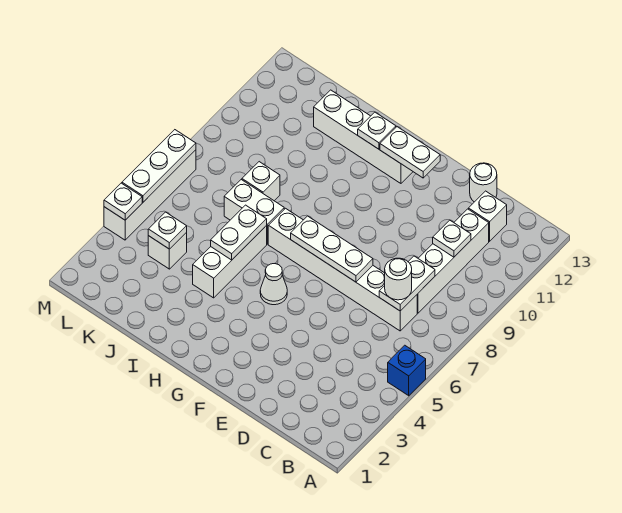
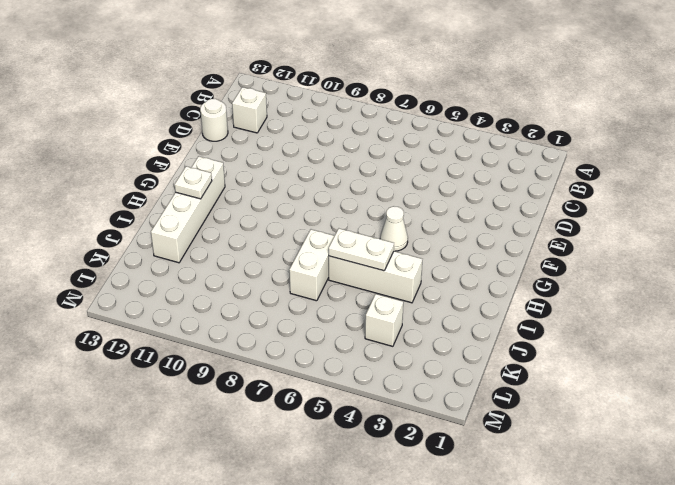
none -> blue 1x1 brick [388,345,426,396]
none -> white 1x6 brick [268,208,417,331]
none -> white 1x4 brick [417,209,489,313]

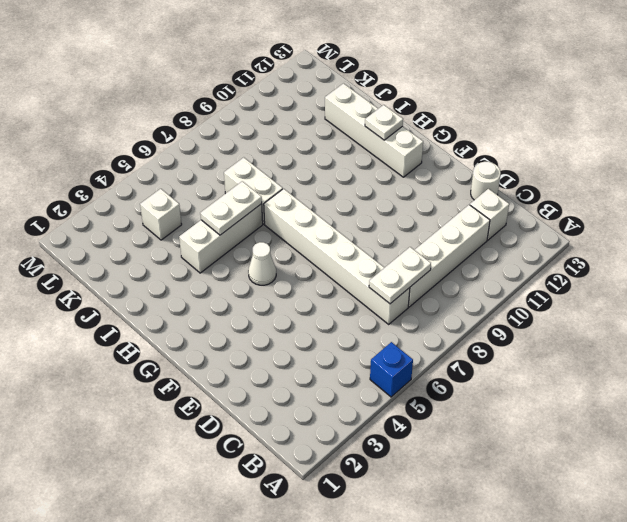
none -> white 1x1 brick [242,162,280,201]
none -> white 1x4 brick [104,150,196,240]
none -> white 1x1 plate [433,220,471,257]

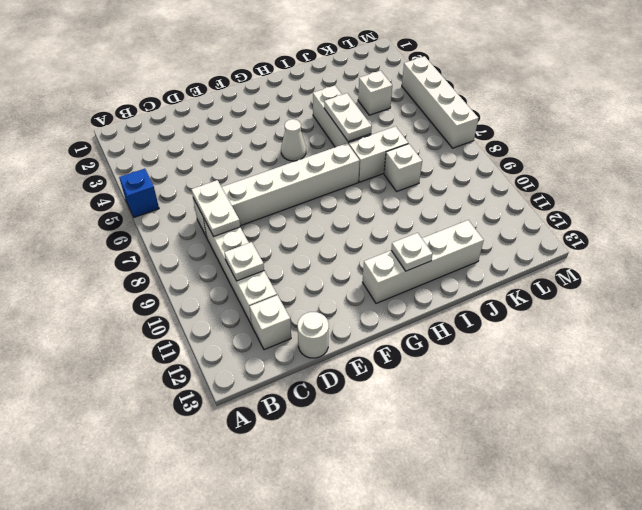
none -> white 1x3 plate [291,216,373,282]
none -> white 1x2 plate [380,127,440,178]
none -> white 1x1 plate [148,212,187,249]

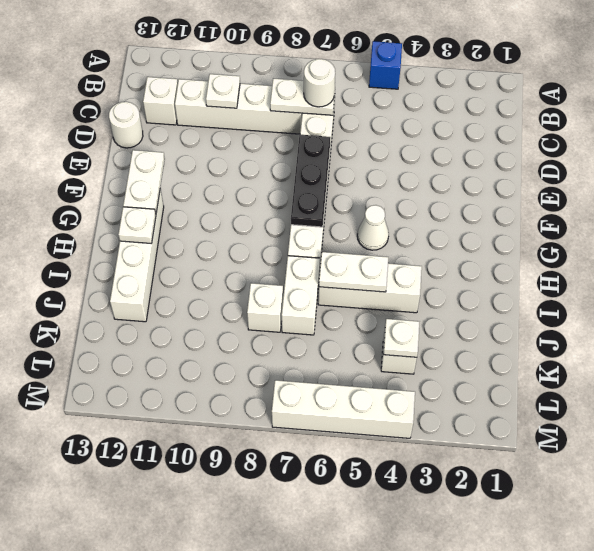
black 1x3 plate [291,135,331,227] -> white 1x3 plate [291,216,373,282]
none -> white 1x1 plate [104,183,142,220]
none -> white 1x3 plate [122,130,196,202]

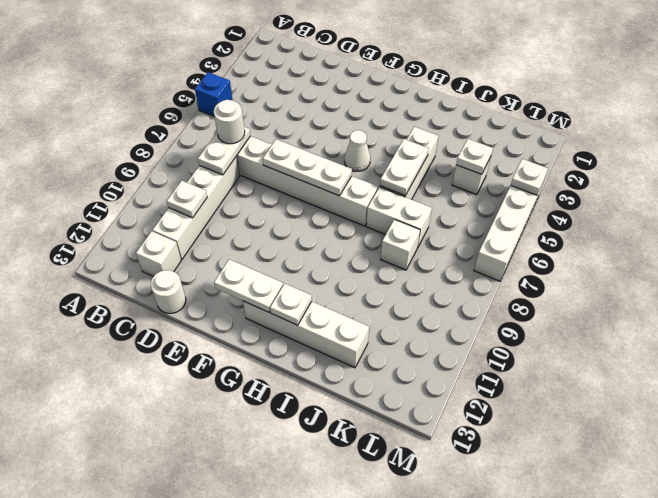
none -> white 1x3 plate [122,130,196,202]

